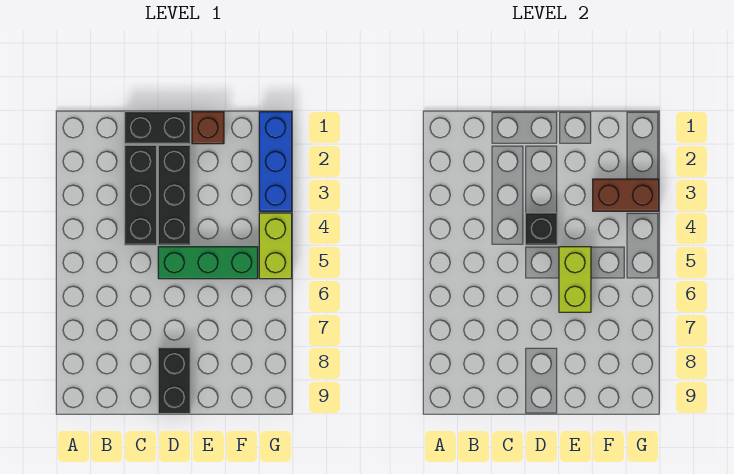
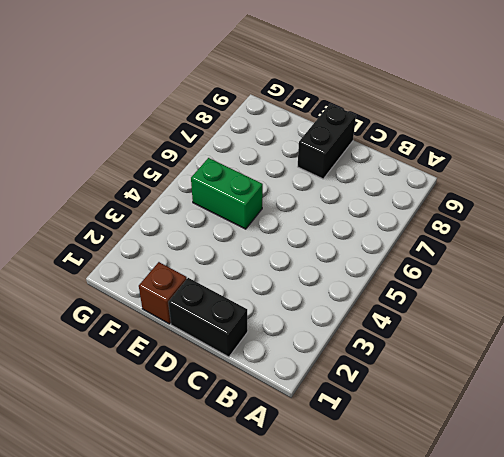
green 1x2 brick [191,158,263,229] -> green 1x3 brick [158,247,258,279]
none -> black 1x3 brick [125,145,157,245]
none -> black 1x3 brick [158,145,190,245]

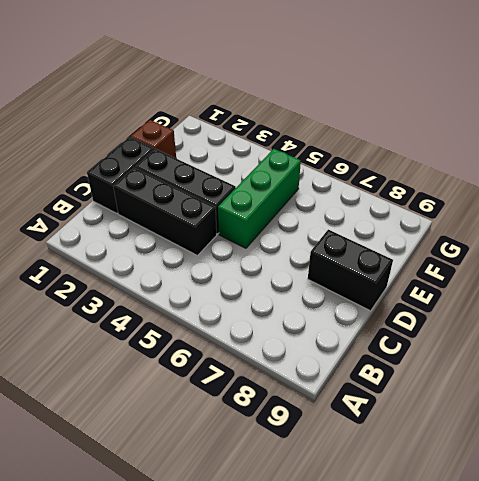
none -> blue 1x3 brick [259,112,292,211]
none -> lime 1x2 brick [259,213,292,279]

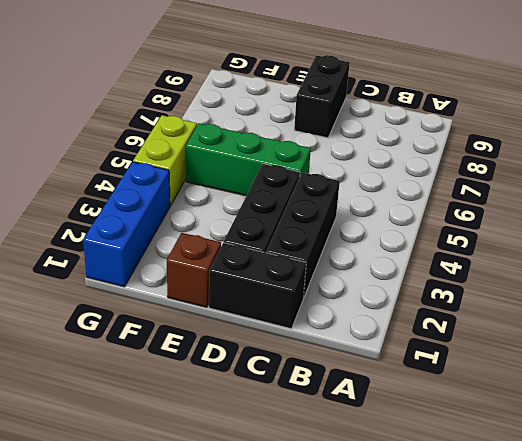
none -> black 1x1 brick [525,213,557,245]
none -> lime 1x2 brick [559,247,591,312]

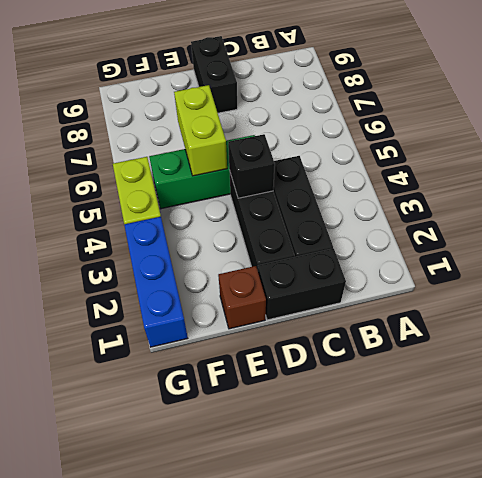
none -> brown 1x2 brick [593,179,659,211]

